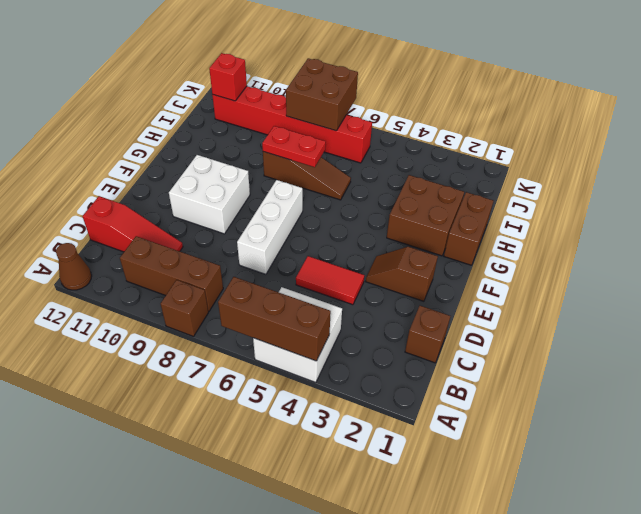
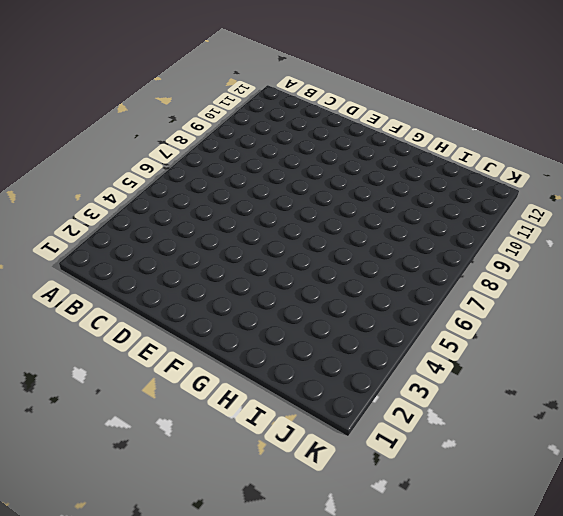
none -> white 2x2 brick [253,287,342,382]
none -> brown 1x1 brick [161,280,208,336]
none -> brown 1x1 cone [56,243,92,290]

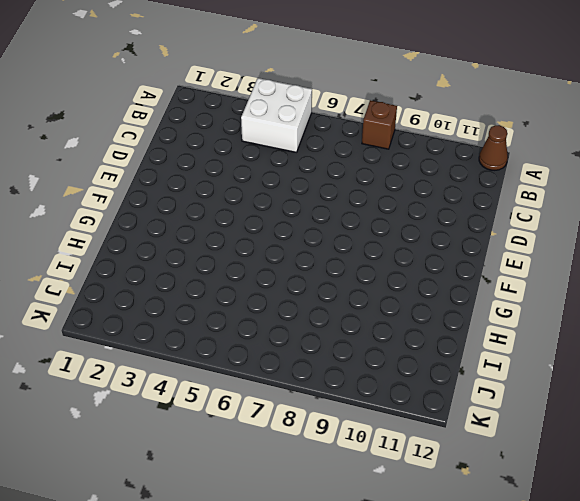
none -> brown 1x3 brick [120,236,223,311]
none -> brown 1x1 brick [405,306,450,363]
none -> red 1x3 slope [82,196,183,252]

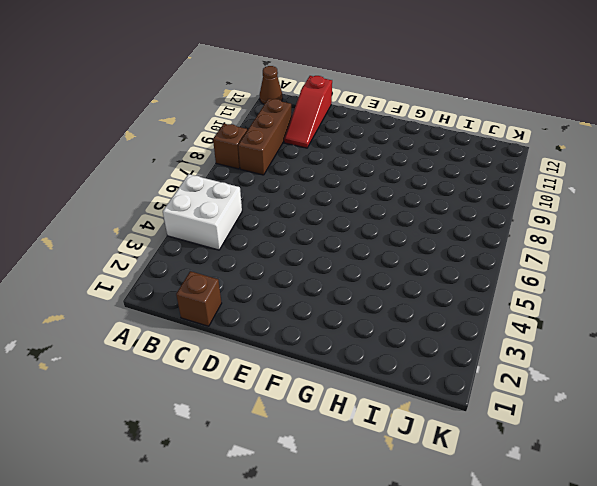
none -> red 1x2 tile [296,256,364,305]
none -> white 1x3 brick [237,180,303,274]
none -> brown 1x2 slope [366,247,438,301]

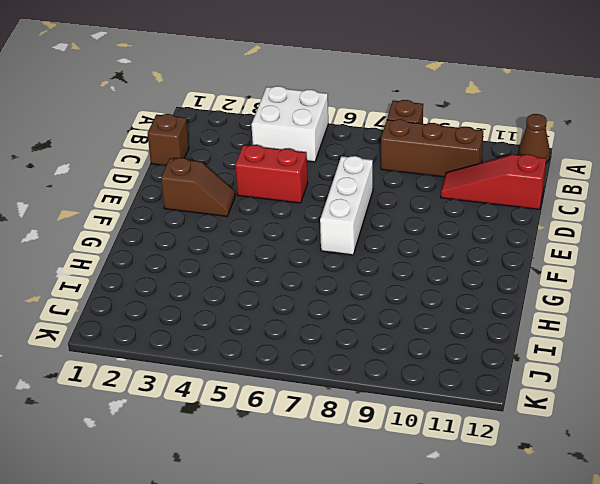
red 1x2 brick [235,145,308,203] -> red 1x2 tile [296,256,364,305]
none -> white 2x2 brick [169,155,250,234]
none -> brown 1x2 brick [444,192,493,265]
none -> brown 2x2 brick [387,175,464,256]

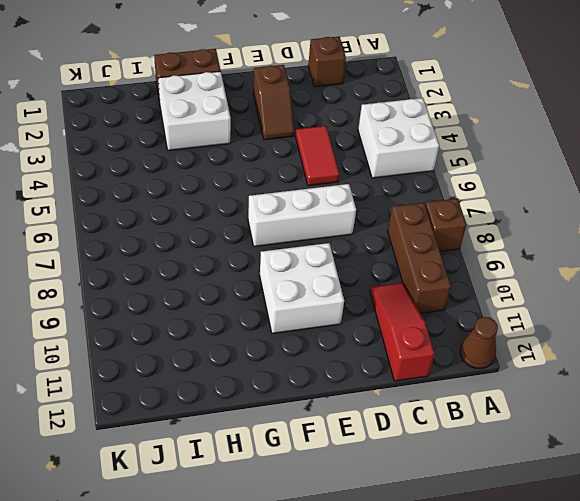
white 2x2 brick [158,71,231,150] -> brown 2x2 brick [387,175,464,256]
none -> brown 1x3 slope [263,152,351,200]
none -> red 1x6 brick [212,86,372,163]
none -> brown 1x3 brick [218,277,331,361]

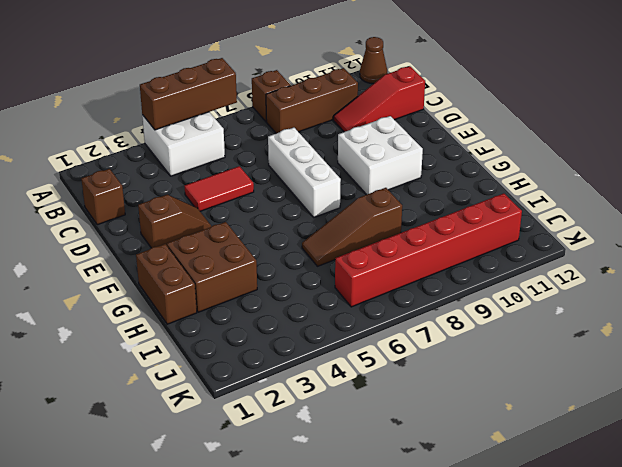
none -> red 1x2 plate [262,126,326,167]
none -> brown 2x2 brick [286,58,358,131]
none -> red 1x1 brick [209,53,247,101]

